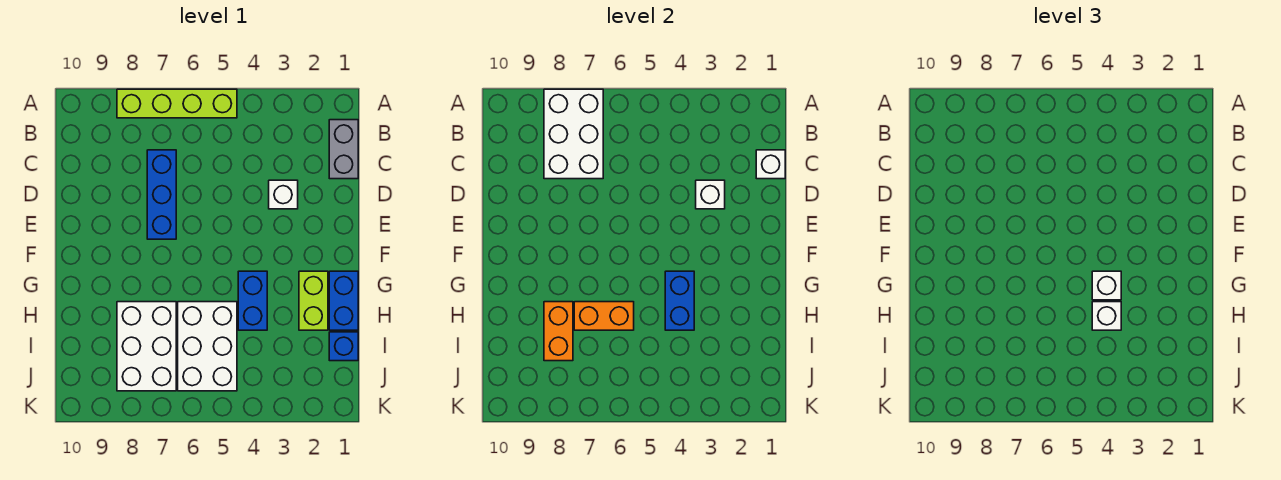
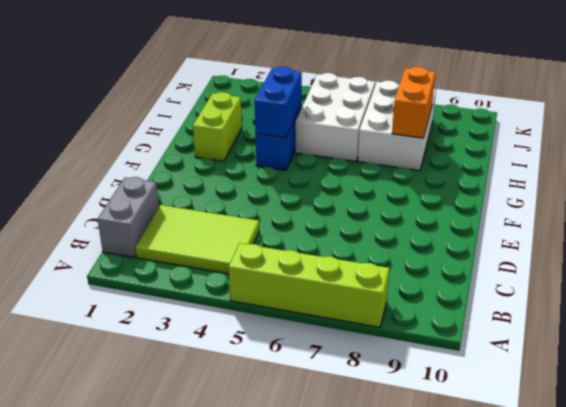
lime 2x3 tile [135,205,259,274] -> none
none -> blue 1x3 brick [147,150,176,239]
none -> white 1x1 brick [269,180,298,209]
none -> blue 1x2 brick [329,271,358,330]

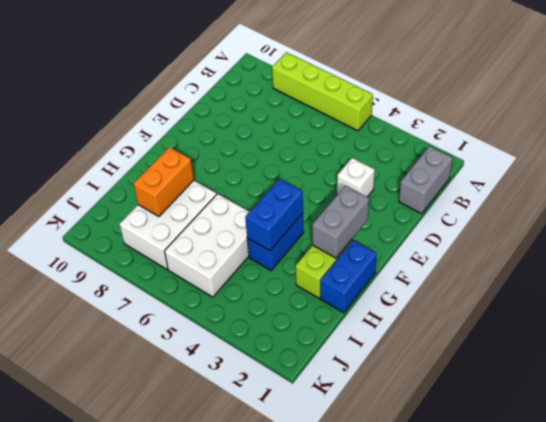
grey 1x2 brick [312,186,369,258] -> none
none -> blue 1x3 brick [147,150,176,239]
none -> blue 1x1 brick [329,332,358,361]
none -> white 2x3 brick [544,89,603,179]

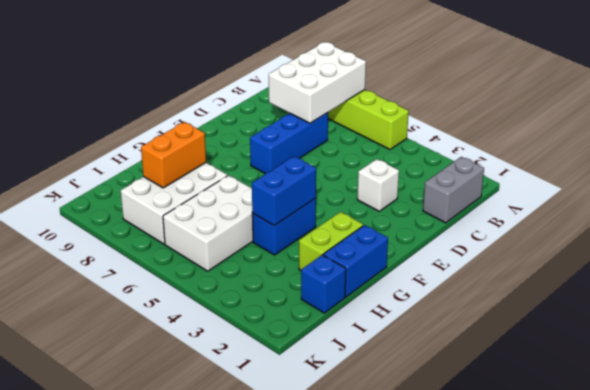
none -> white 1x1 brick [756,150,785,179]
none -> white 1x1 brick [696,180,725,209]
none -> orange 1x2 brick [574,302,634,330]

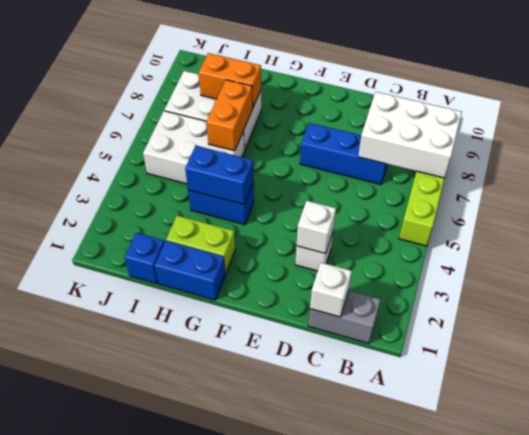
none -> white 1x1 brick [1092,271,1121,300]
none -> white 1x1 brick [1092,302,1121,330]

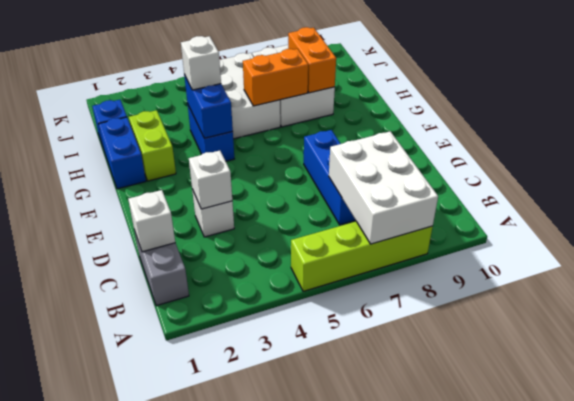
none -> white 1x1 brick [1092,271,1121,300]

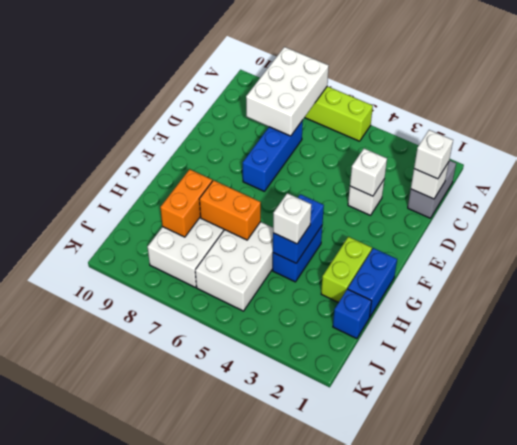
white 1x1 brick [414,130,453,179] -> white 1x1 brick moved to [1092,271,1121,300]

